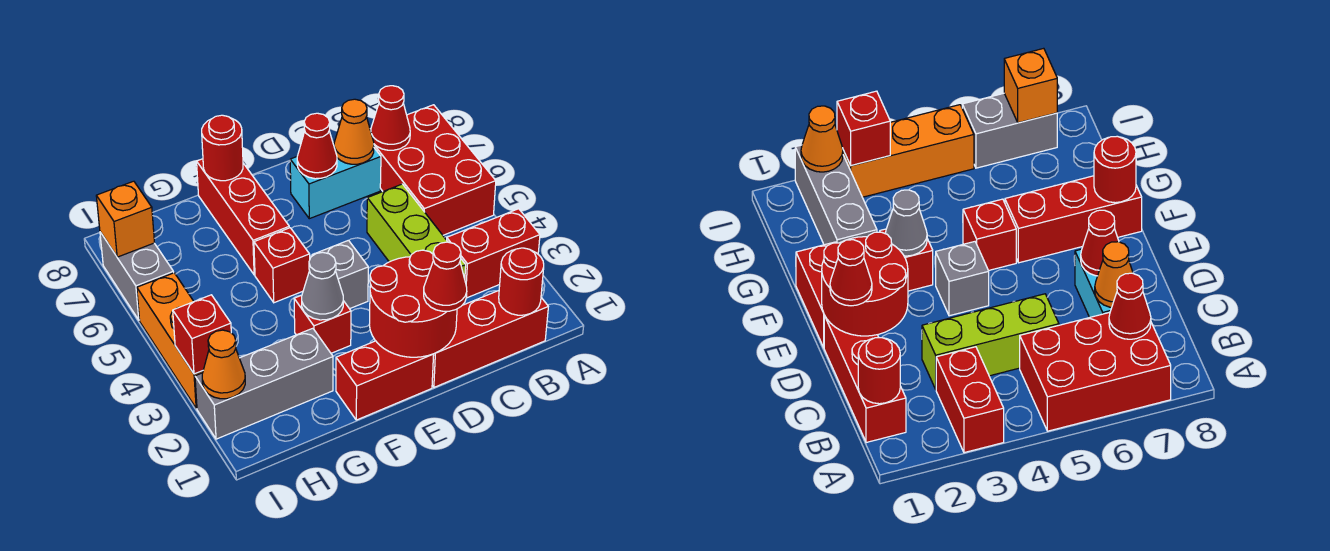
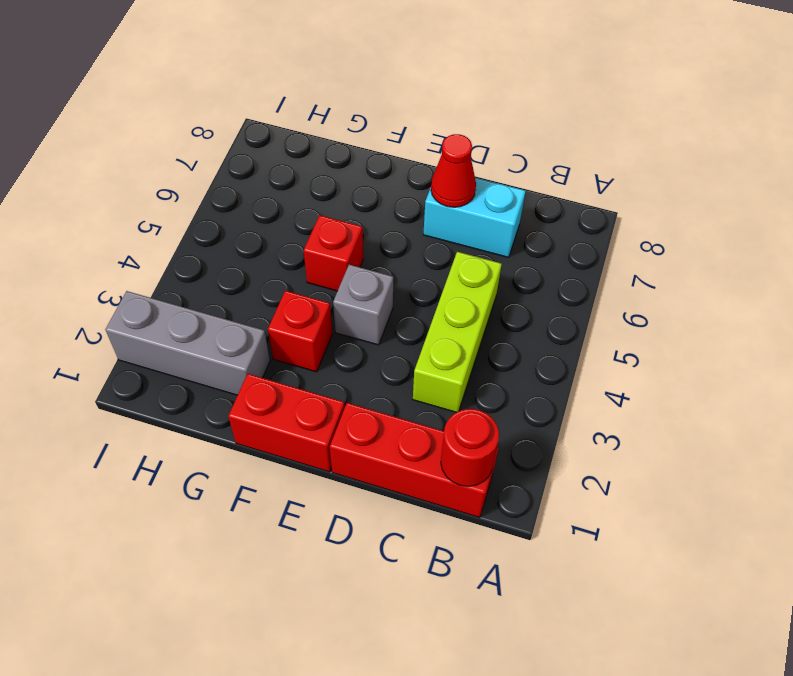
none -> red 1x2 brick [447,209,540,298]
none -> red 2x3 brick [370,105,496,235]
none -> red 1x3 brick [197,159,289,275]

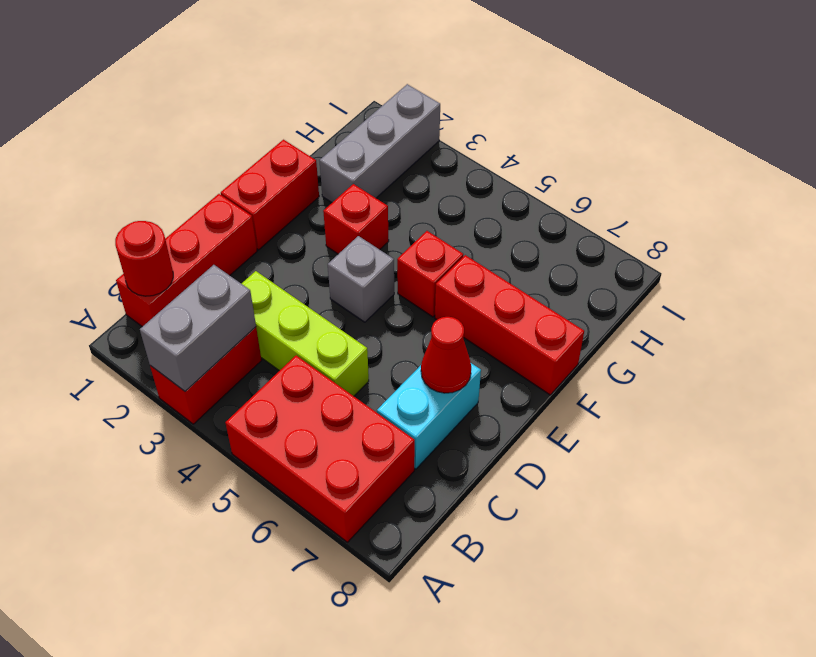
grey 1x2 brick [140,265,256,391] -> grey 1x2 brick turned to [100,232,174,320]
none -> orange 1x3 brick [137,273,203,408]
none -> red 1x1 cone [371,86,410,150]
none -> orange 1x1 cone [334,99,374,164]

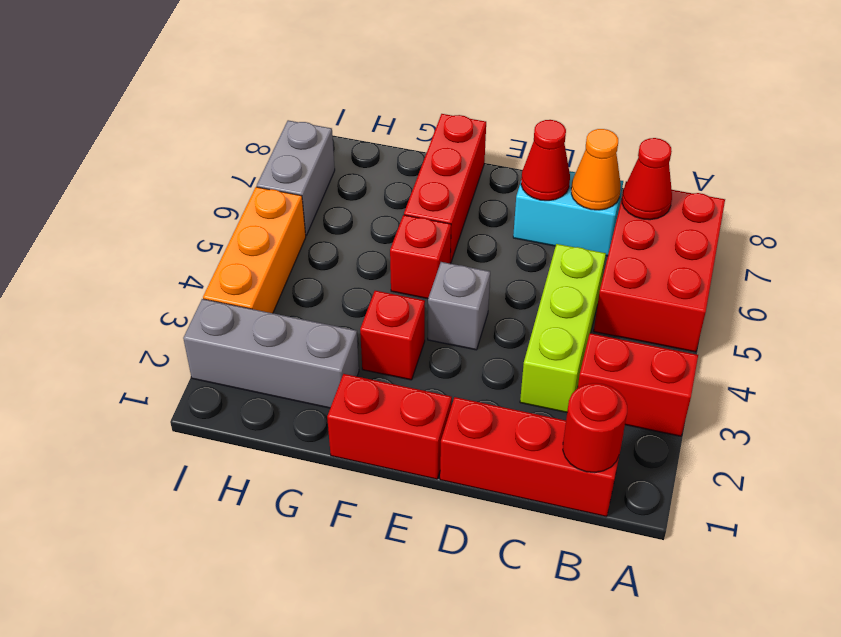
none -> red 2x2 round brick [369,250,457,357]
none -> grey 1x1 cone [302,252,343,320]
none -> red 1x1 round brick [202,115,243,181]

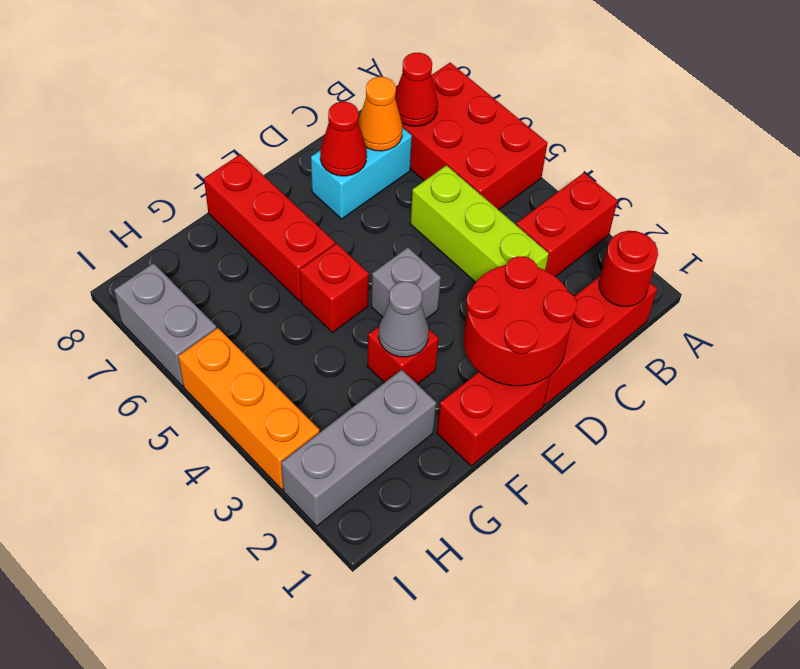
none -> red 1x1 round brick [202,115,243,181]
none -> orange 1x1 cone [202,330,245,399]
none -> red 1x1 brick [173,295,231,374]

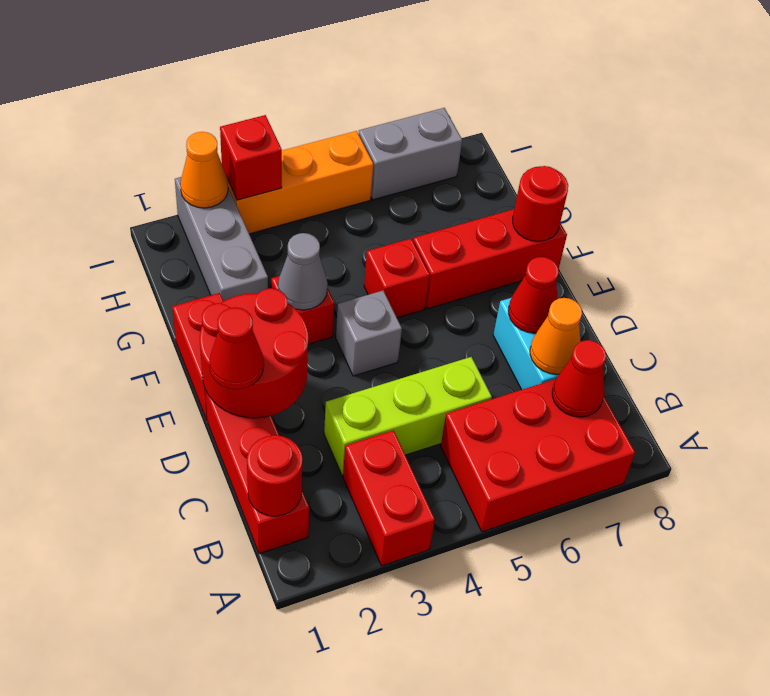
none -> orange 1x1 brick [96,181,154,257]

